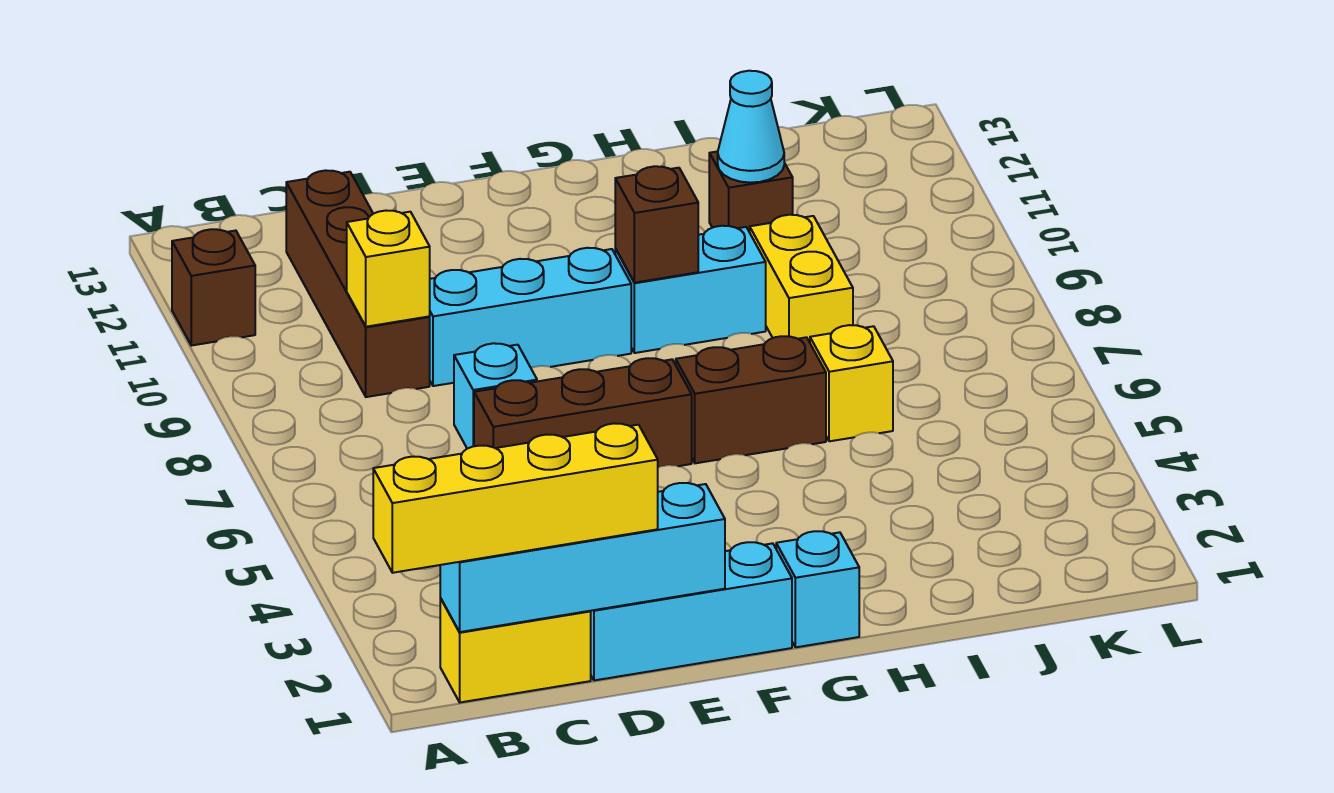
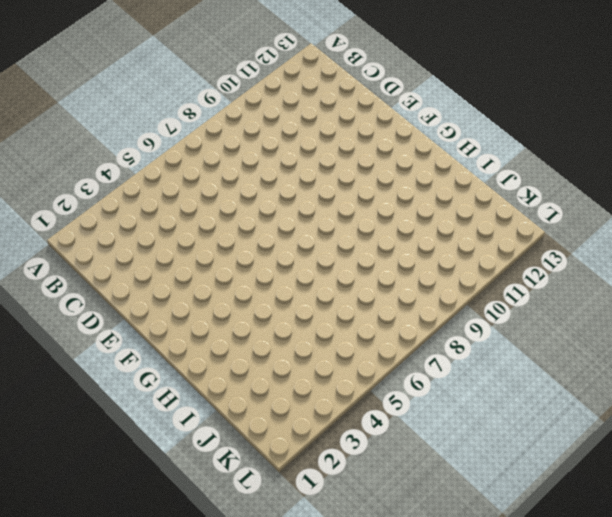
none -> brown 1x1 brick [172,229,255,346]
none -> yellow 1x2 brick [440,598,591,702]
none -> brown 1x4 brick [286,170,430,397]

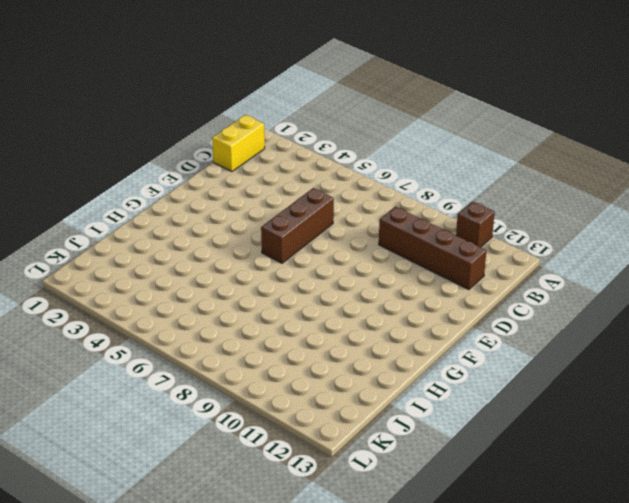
none -> cyan 1x3 brick [591,542,792,680]
none -> cyan 1x1 brick [454,343,537,449]
none -> cyan 1x3 brick [429,248,631,386]

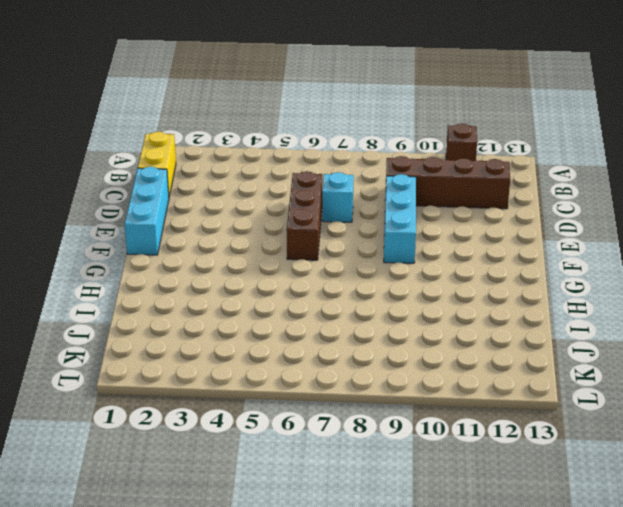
none -> cyan 1x1 brick [776,531,859,647]
none -> brown 1x2 brick [676,336,826,463]
none -> cyan 1x2 brick [615,226,766,353]

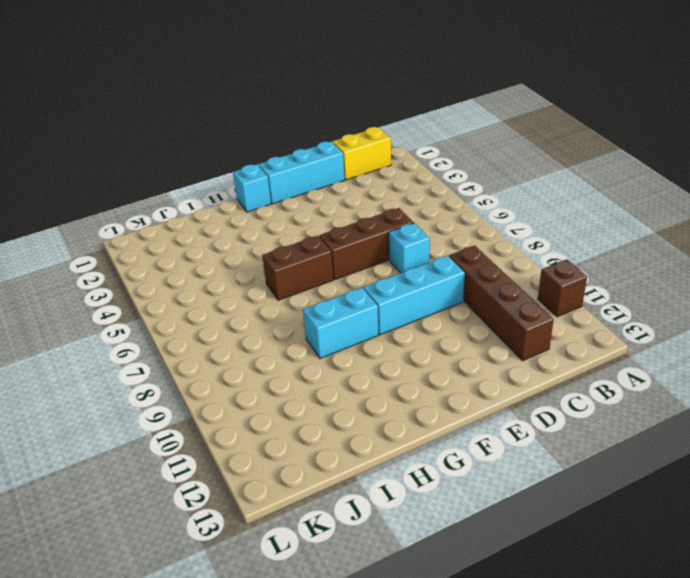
none -> yellow 1x1 brick [810,325,893,441]
none -> yellow 1x2 brick [750,215,853,342]
none -> brown 1x1 brick [709,151,793,232]

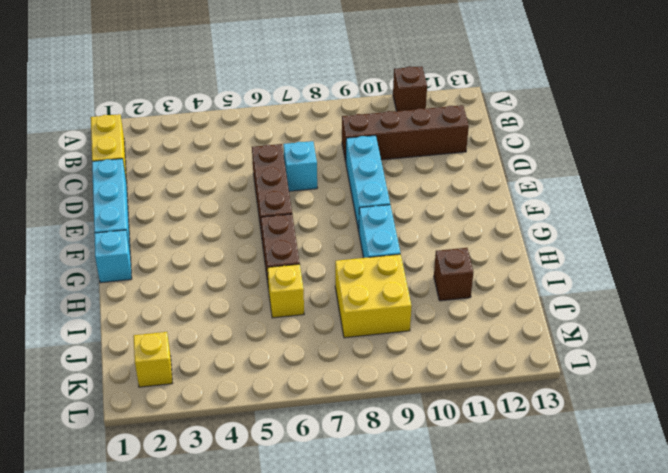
yellow 2x2 brick [335,254,411,338] -> yellow 1x2 brick [750,215,853,342]
yellow 1x1 brick [133,332,172,387] -> yellow 1x1 brick moved to [347,211,430,327]
none -> cyan 1x4 brick [440,483,725,632]
none -> brown 1x1 brick [615,166,698,283]
none -> cyan 1x1 cone [718,71,784,183]

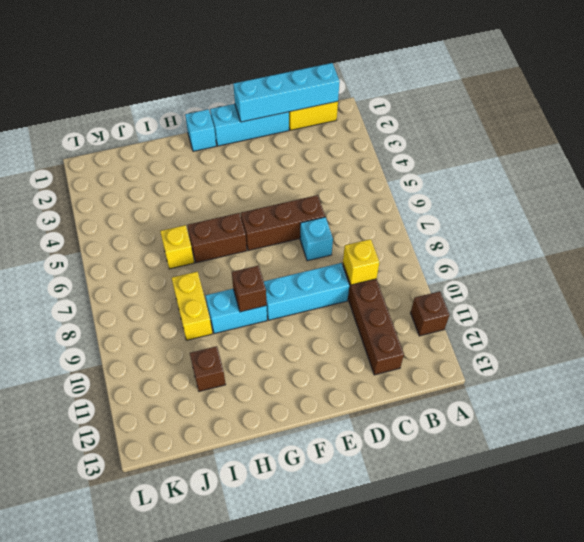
none -> cyan 1x1 cone [718,71,784,183]
none -> yellow 1x4 brick [373,423,658,573]

